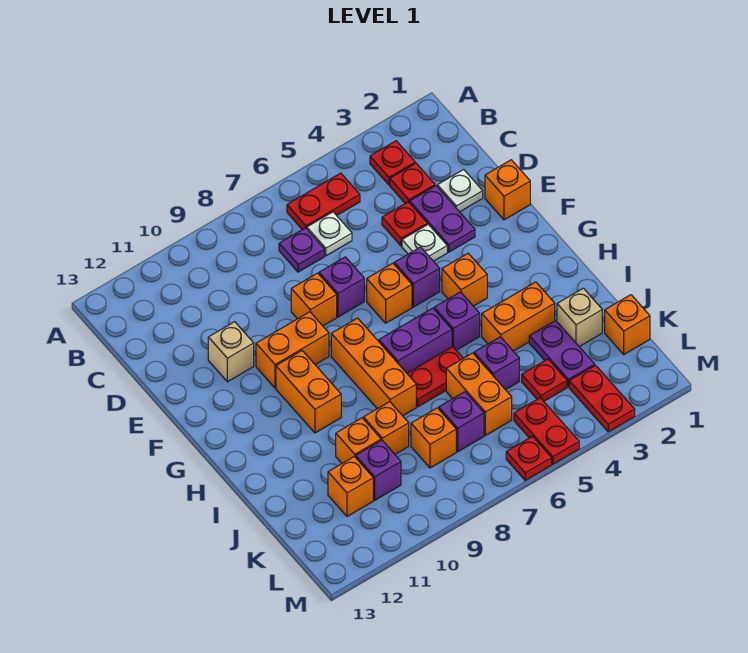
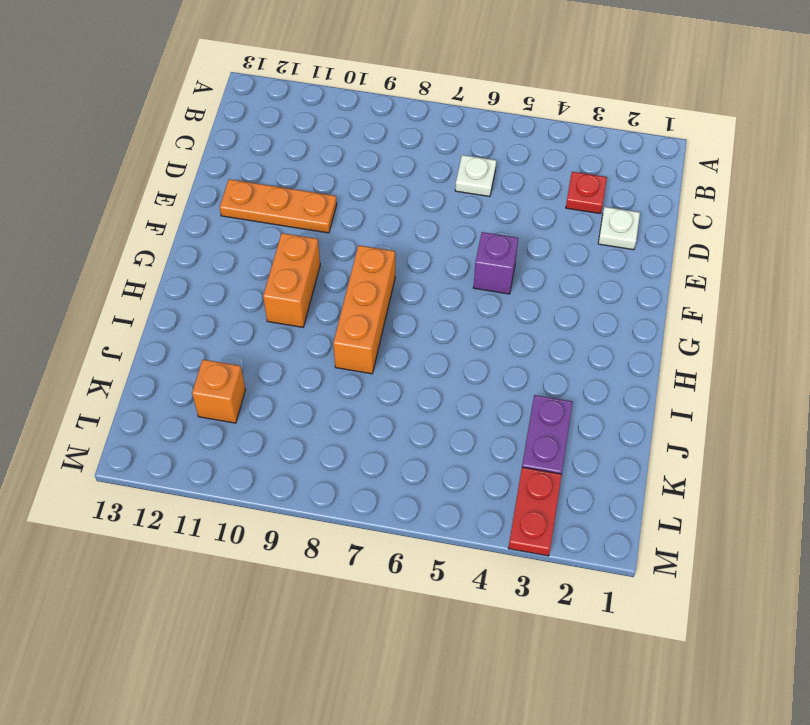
orange 1x3 plate [220,179,337,233] -> tan 1x1 brick [208,322,254,382]
none -> red 1x1 plate [370,141,415,185]
none -> red 1x2 plate [287,173,360,230]
none -> purple 1x1 plate [279,228,324,272]
none -> purple 1x2 plate [410,186,475,252]

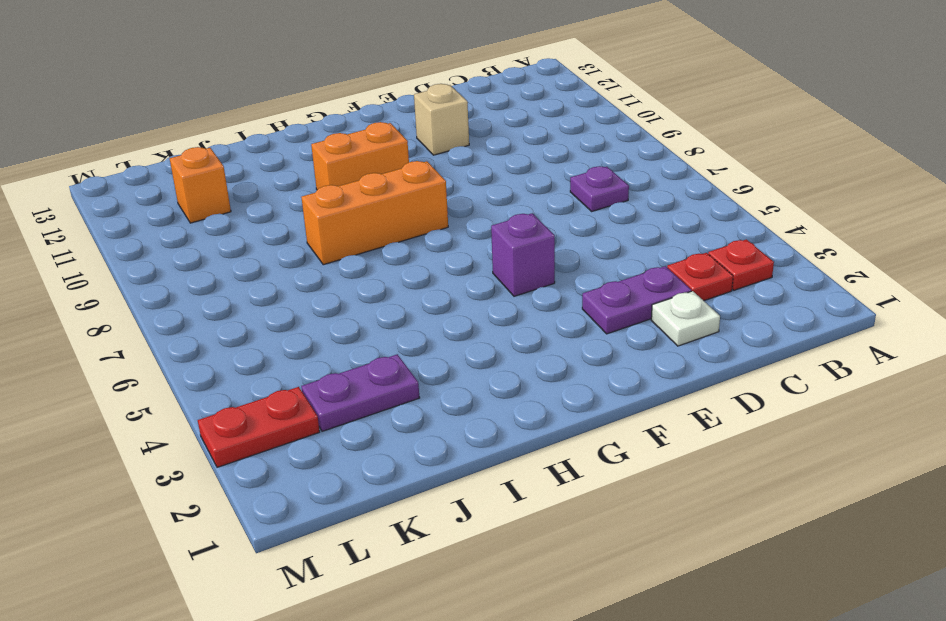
none -> red 1x2 plate [287,173,360,230]
none -> white 1x1 plate [307,212,352,256]
none -> red 1x1 plate [382,202,427,246]
none -> orange 1x1 brick [485,160,530,220]

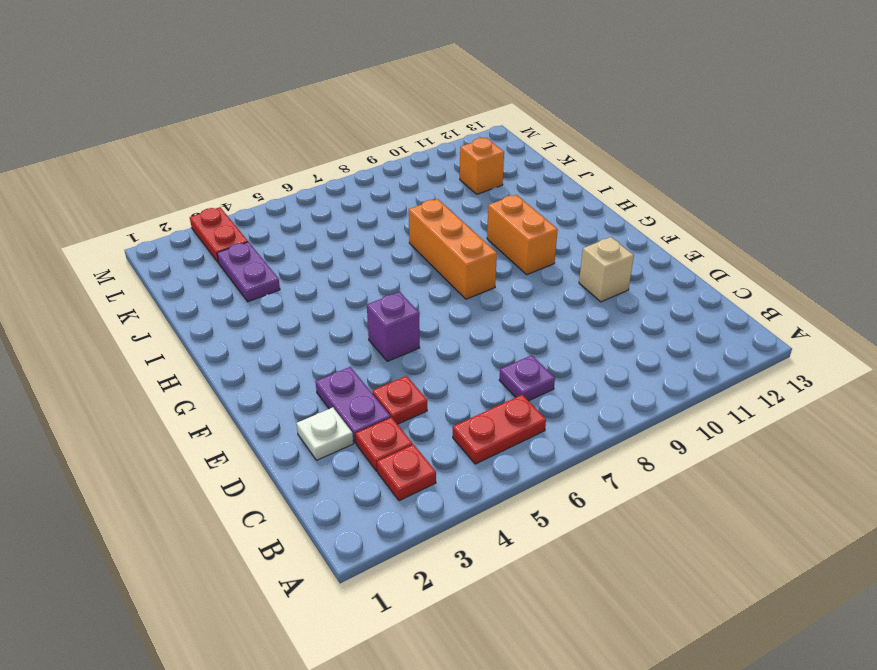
none -> white 1x1 plate [307,212,352,256]
none -> orange 1x1 brick [485,160,530,220]
none -> white 1x1 plate [402,224,447,261]
none -> purple 1x1 brick [319,257,364,317]

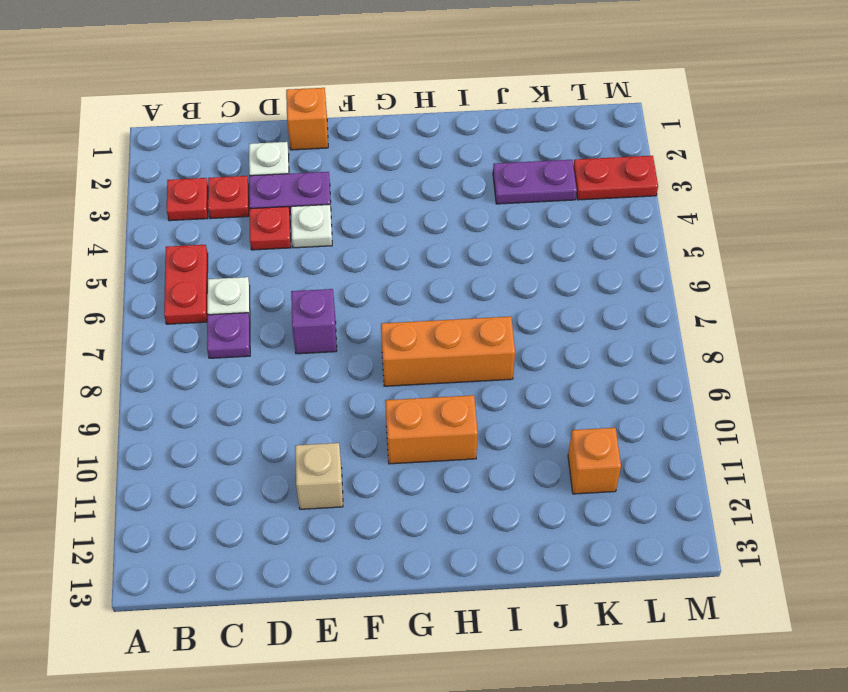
none -> orange 1x1 brick [291,273,337,326]
none -> purple 1x1 brick [394,247,440,307]
none -> orange 1x1 brick [367,263,412,323]
none -> orange 1x2 brick [256,312,329,388]

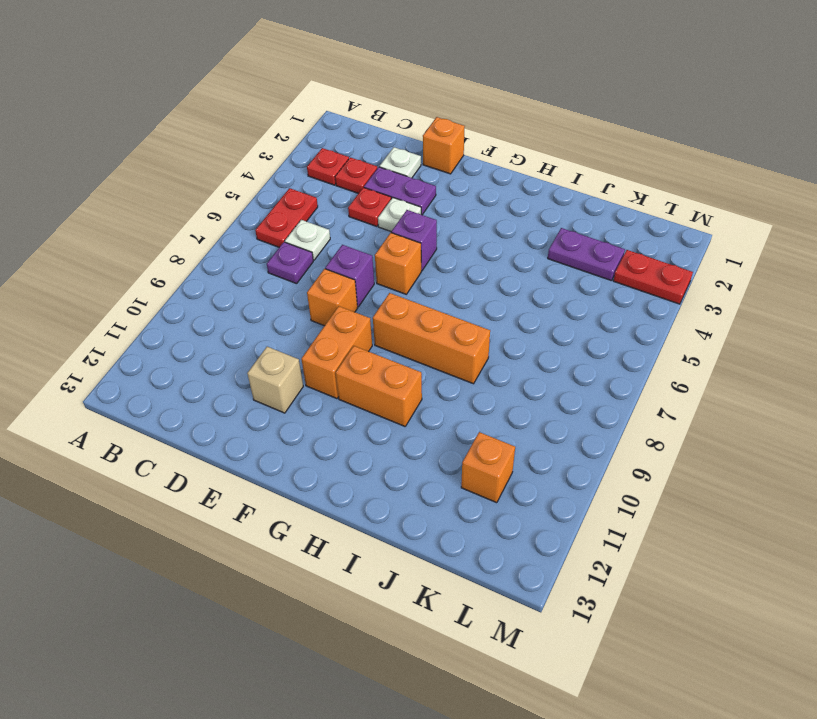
none -> orange 1x1 brick [442,253,487,306]
none -> purple 1x1 brick [434,292,480,350]
none -> purple 1x2 brick [379,308,452,373]
none -> orange 1x2 brick [482,282,555,351]

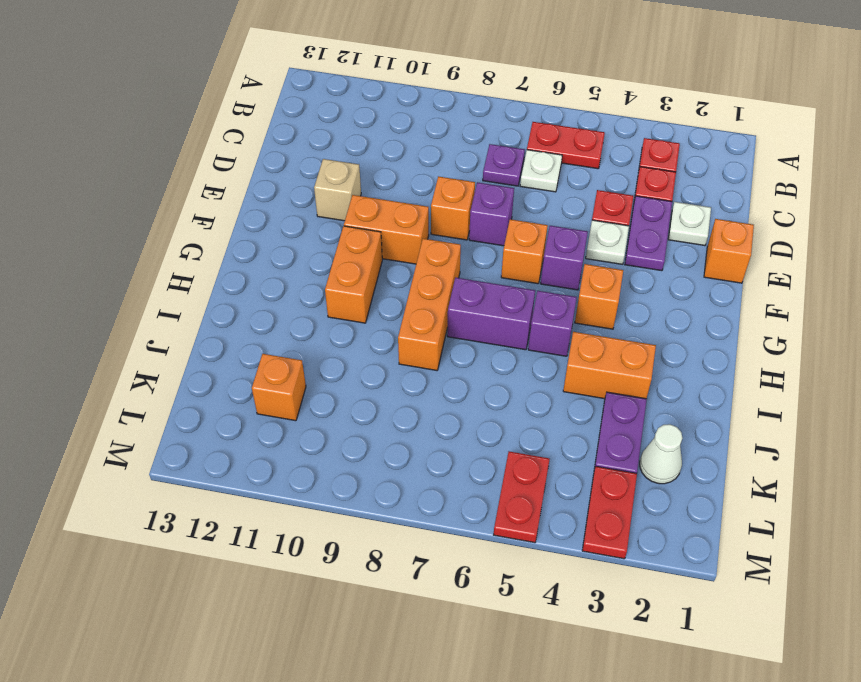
white 1x1 cone [640,424,682,484] -> none
none -> red 1x2 plate [407,347,463,407]
none -> tan 1x1 brick [557,288,602,347]
none -> purple 1x1 brick [474,337,519,390]
none -> orange 1x2 brick [446,353,512,436]

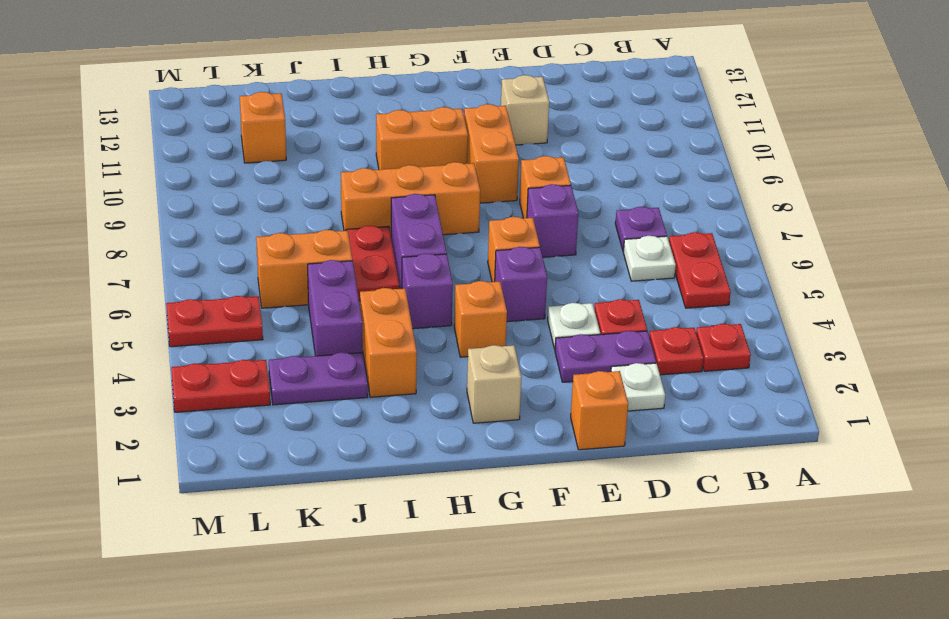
tan 1x1 brick [467,345,521,423] -> tan 1x1 brick moved to [557,288,602,347]
purple 1x2 brick [308,260,363,356] -> purple 1x1 brick [474,337,519,390]
none -> orange 1x1 brick [363,402,409,454]
none -> orange 1x1 brick [336,418,381,463]
none -> orange 1x1 brick [605,295,650,354]
none -> red 1x1 plate [522,359,567,401]

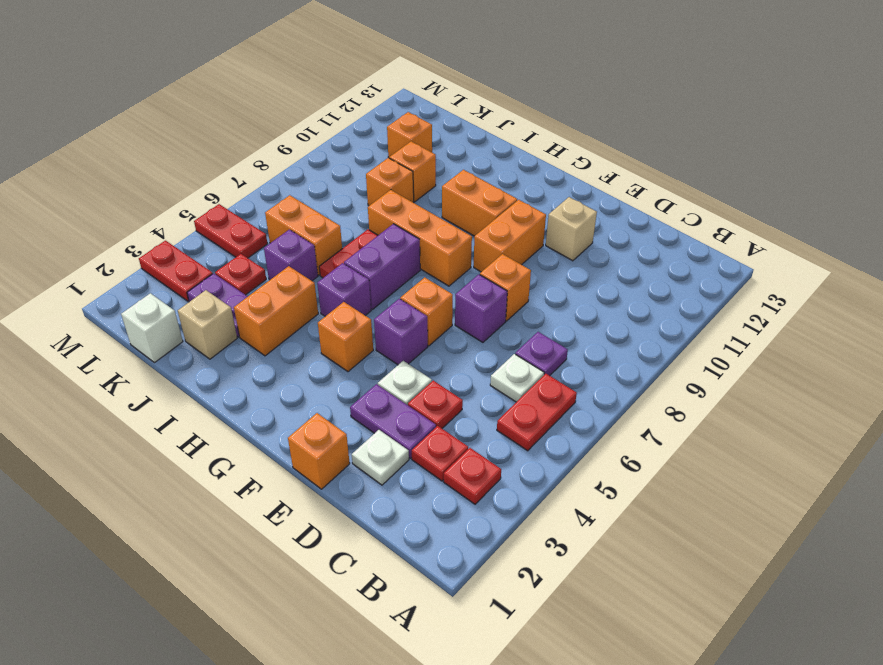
white 1x1 brick [121,293,183,363] -> orange 1x1 brick [605,295,650,354]
none -> purple 1x1 brick [439,392,484,452]
none -> orange 1x1 brick [411,408,456,468]
none -> purple 1x1 brick [356,440,401,500]
none -> red 1x1 plate [506,436,552,480]

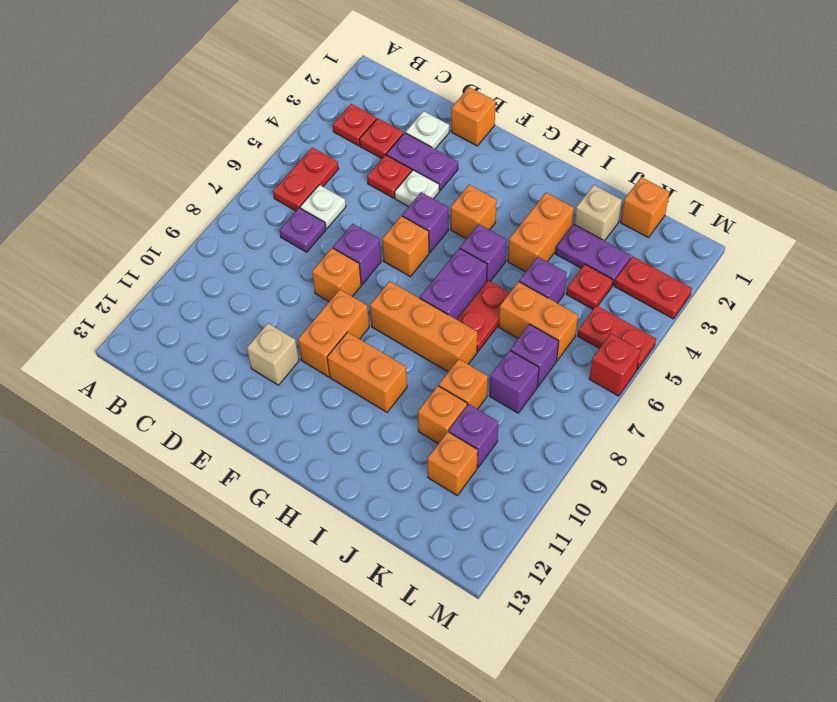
purple 1x1 brick [489,350,539,413] -> orange 1x1 brick [411,408,456,468]
red 1x1 brick [589,334,641,396] -> red 1x1 plate [506,436,552,480]

